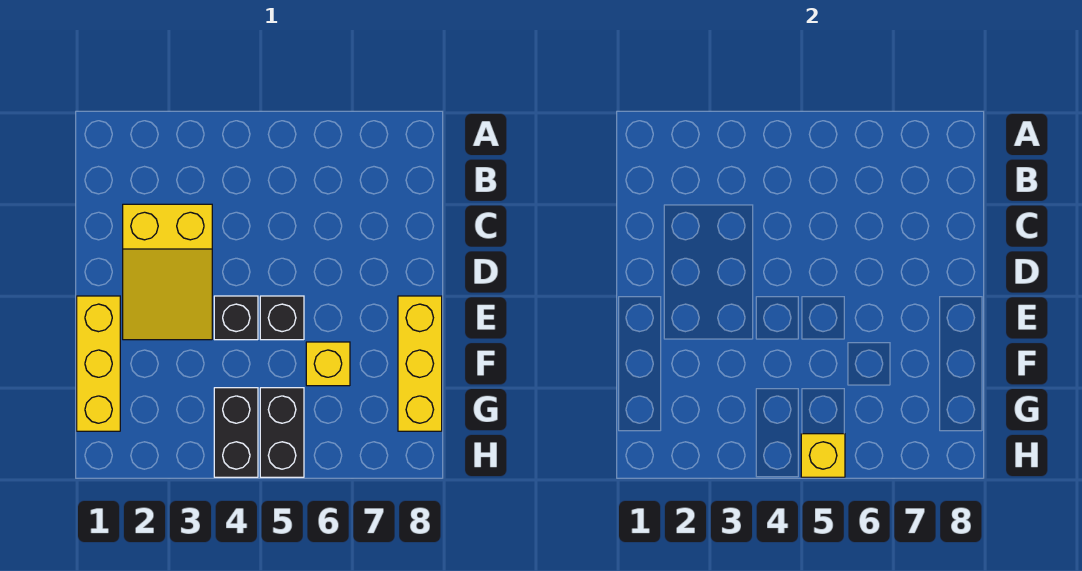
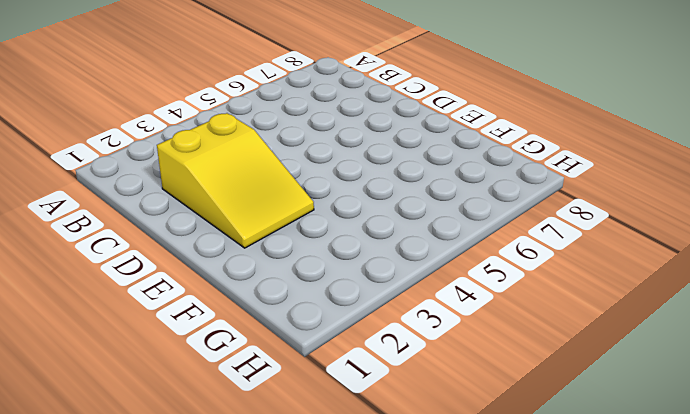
none -> yellow 1x3 brick [77,296,120,431]
none -> black 1x1 brick [214,296,258,340]

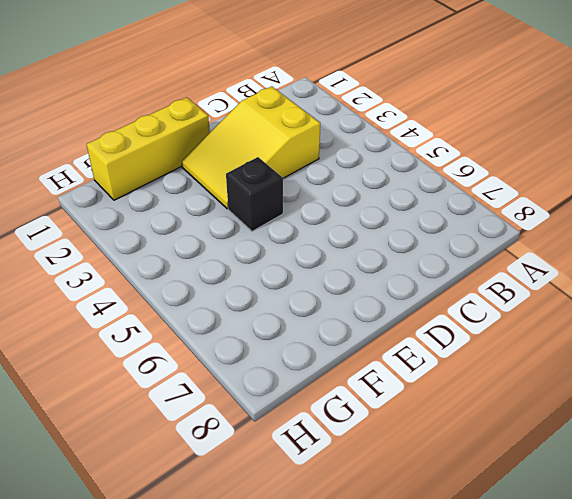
none -> black 1x1 brick [260,296,304,340]
none -> yellow 1x3 brick [398,296,442,431]

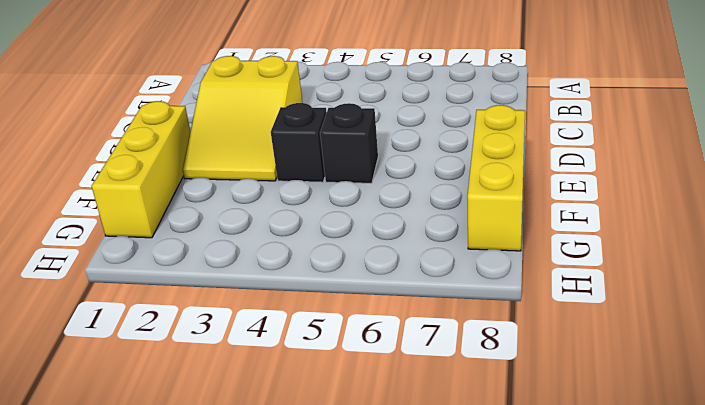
none -> yellow 1x1 brick [306,342,350,386]
none -> black 1x2 brick [214,388,258,477]

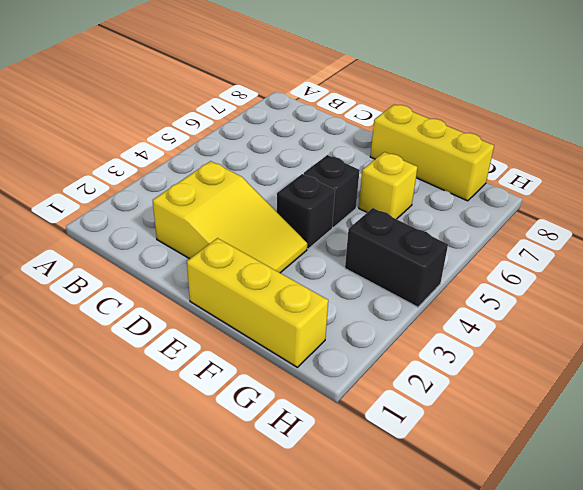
none -> black 1x2 brick [260,388,304,477]
none -> yellow 1x1 brick [801,434,845,477]

